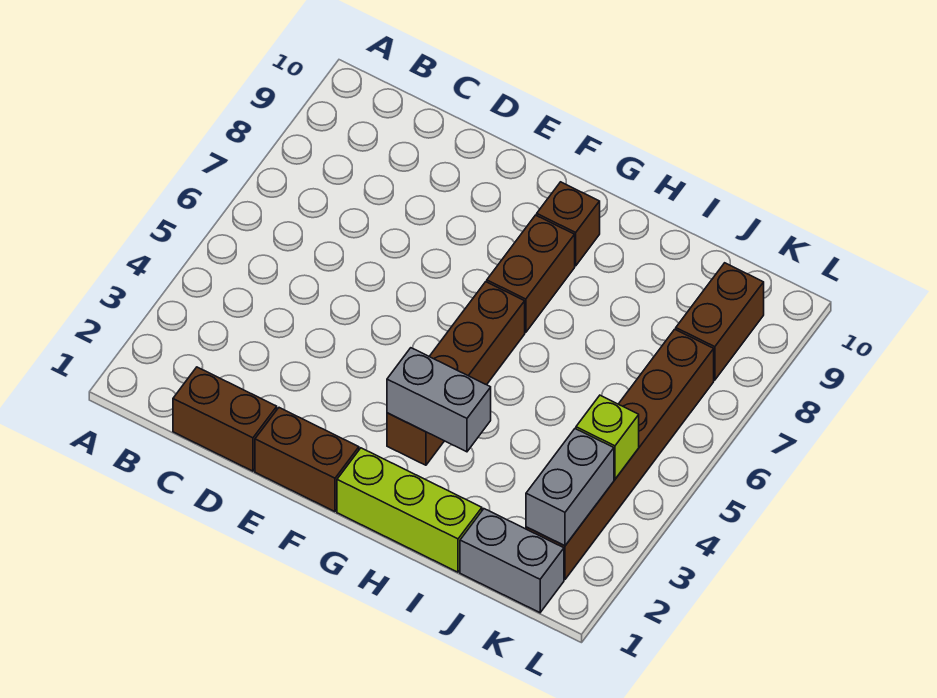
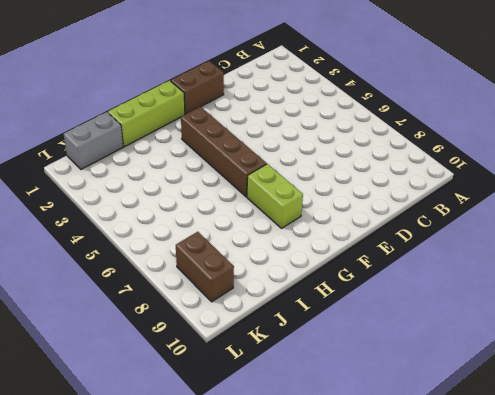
lime 1x2 brick [247,164,303,228] -> brown 1x2 brick [487,215,575,332]
none -> brown 1x2 brick [173,367,277,471]
none -> brown 1x1 brick [537,182,600,266]
none -> brown 1x6 brick [526,329,714,579]

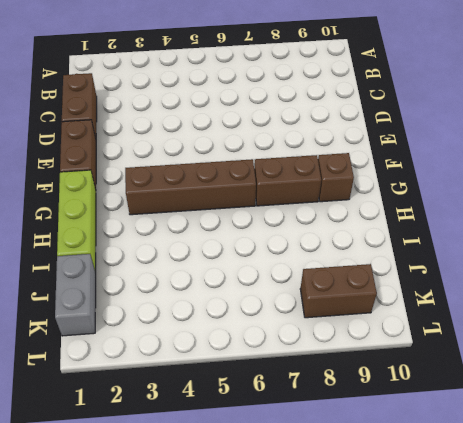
none -> brown 1x6 brick [526,329,714,579]
none -> grey 1x2 brick [387,348,491,452]
none -> grey 1x2 brick [526,429,614,546]

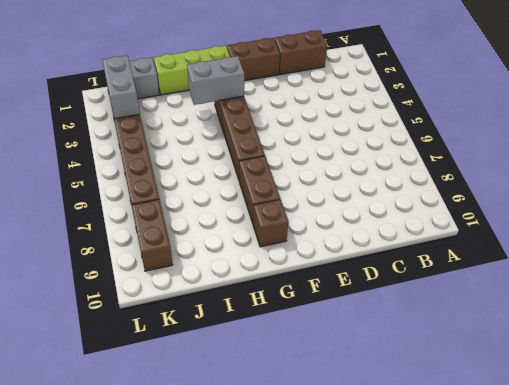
none -> lime 1x1 brick [576,395,639,479]

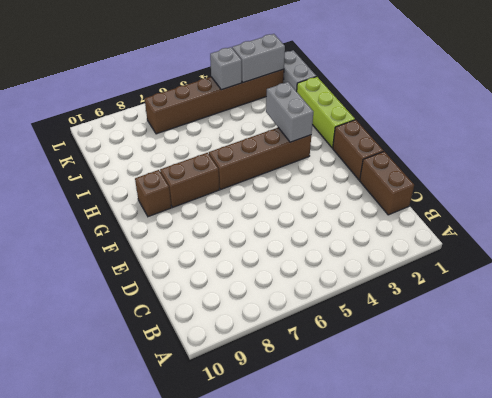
grey 1x1 brick [210,47,242,90] -> lime 1x1 brick [576,395,639,479]
none -> brown 1x2 brick [676,263,764,380]

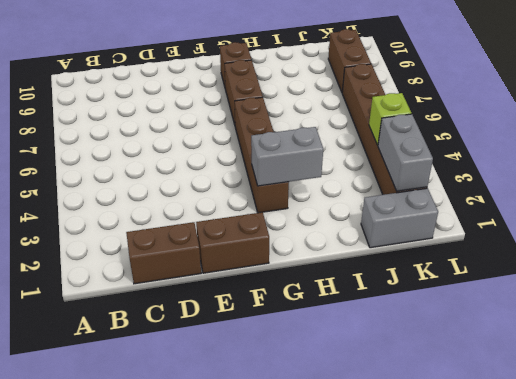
none -> lime 1x3 brick [337,448,482,572]

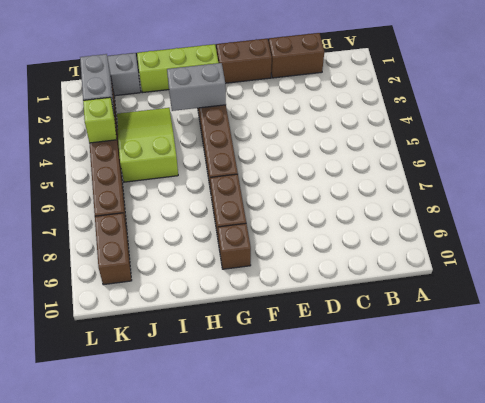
lime 2x3 slope [117,108,178,182] -> none

